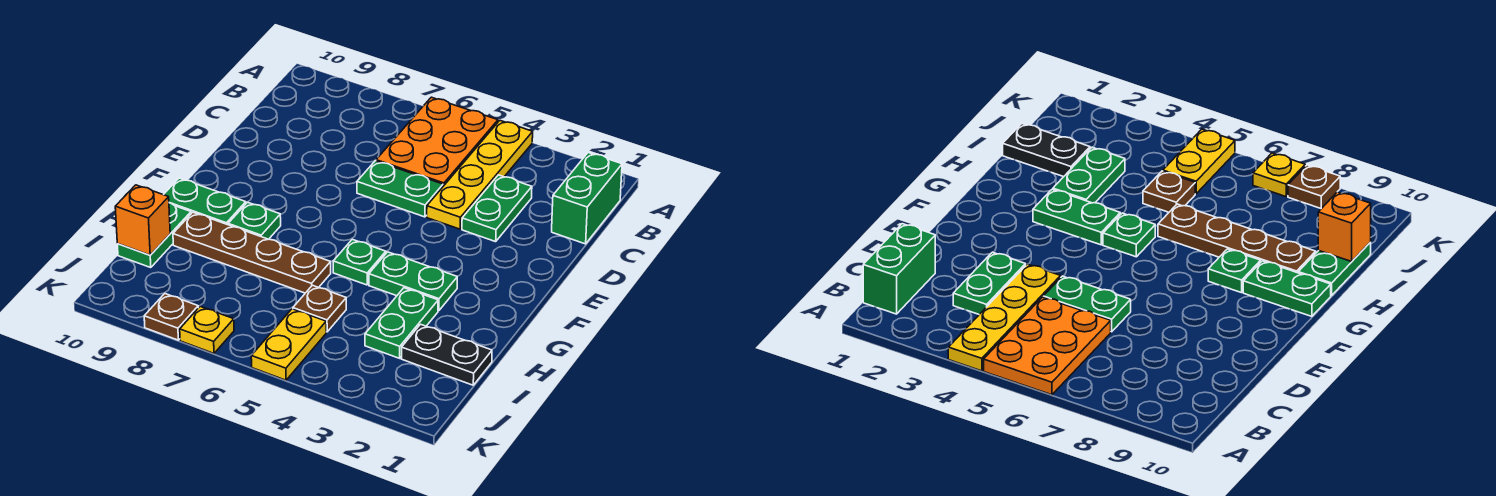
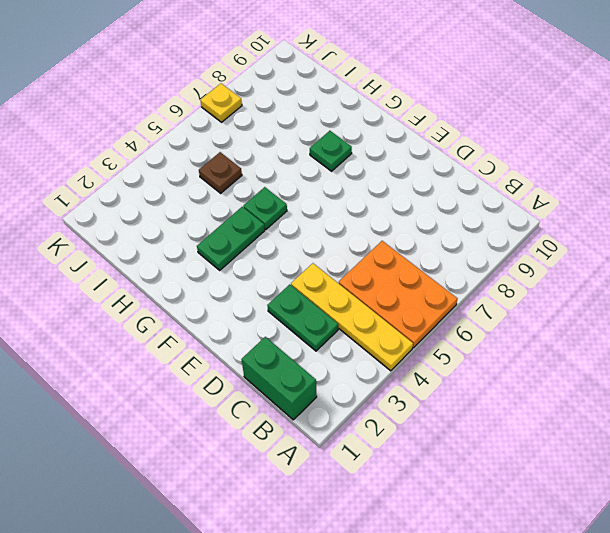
none -> green 1x2 plate [357,161,443,217]
none -> green 1x2 plate [164,178,246,225]
none -> green 1x2 plate [365,288,438,358]

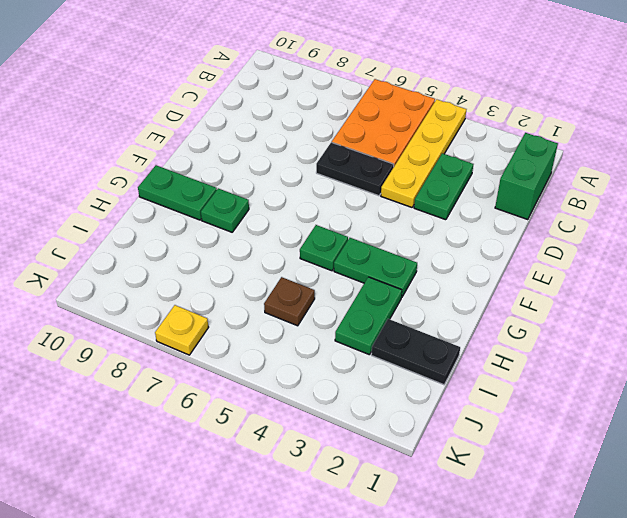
black 1x2 plate [316,142,394,196] -> green 1x2 plate [357,161,443,217]
none -> brown 1x4 plate [173,212,331,293]
none -> green 1x2 plate [117,203,191,268]
none -> yellow 1x2 plate [251,309,326,380]

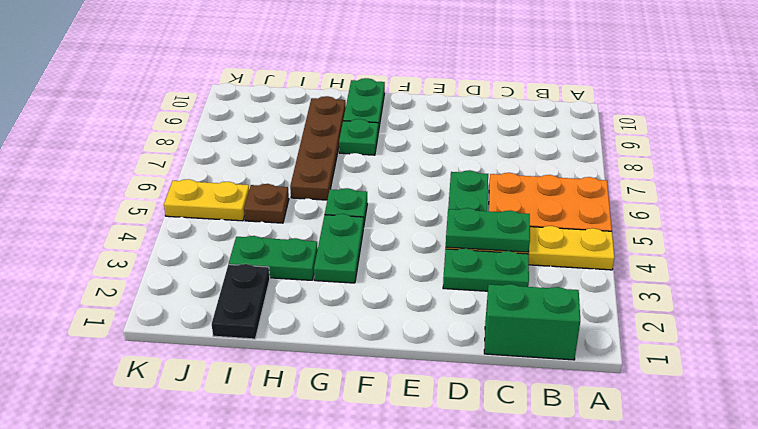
green 1x2 plate [446,208,530,252] -> green 1x2 plate moved to [117,203,191,268]
none -> yellow 1x1 plate [180,307,234,353]
none -> brown 1x1 plate [144,294,198,340]
none -> orange 1x1 brick [115,185,170,255]

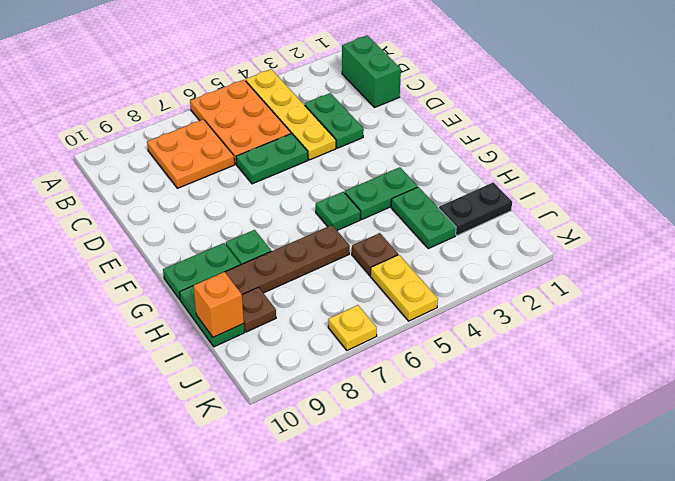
orange 2x2 plate [147,119,235,188] -> none
brown 1x1 plate [242,287,276,332] -> brown 1x1 plate moved to [144,294,198,340]

